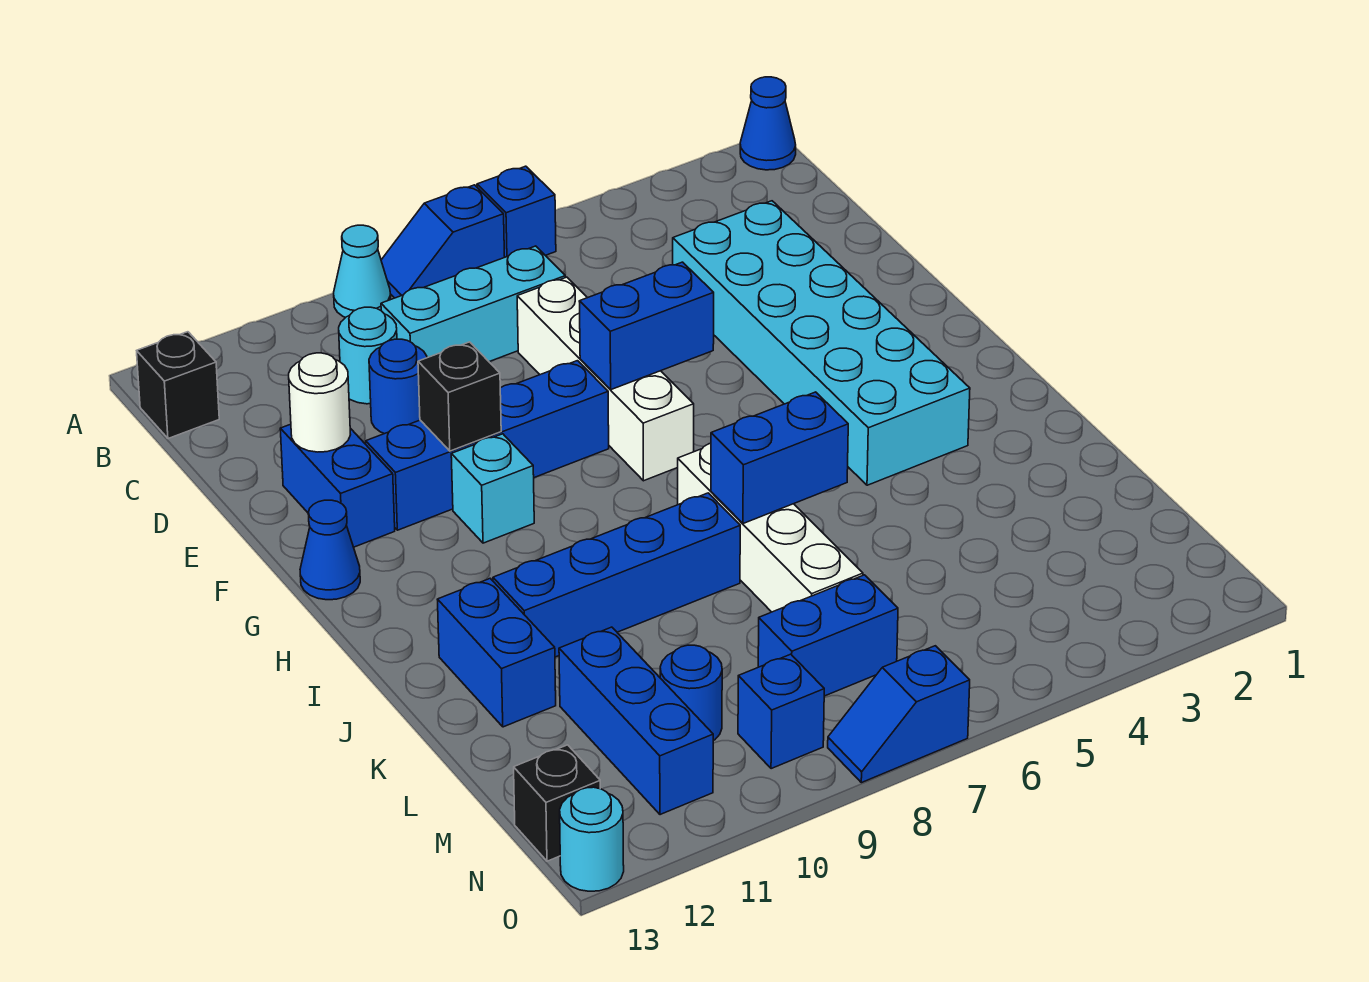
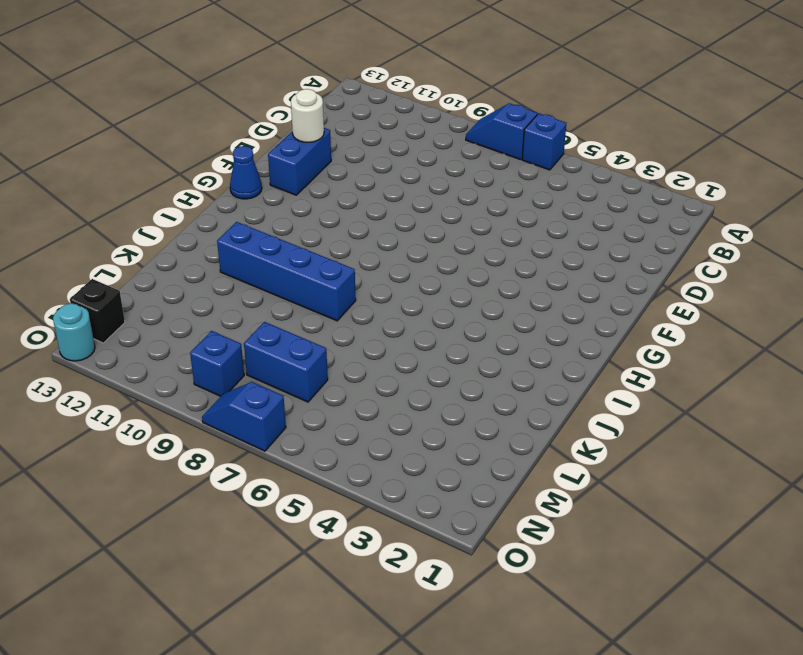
none -> blue 1x1 cone [740,77,796,170]
none -> cyan 1x1 cone [334,225,391,317]
none -> black 1x1 brick [137,332,219,439]

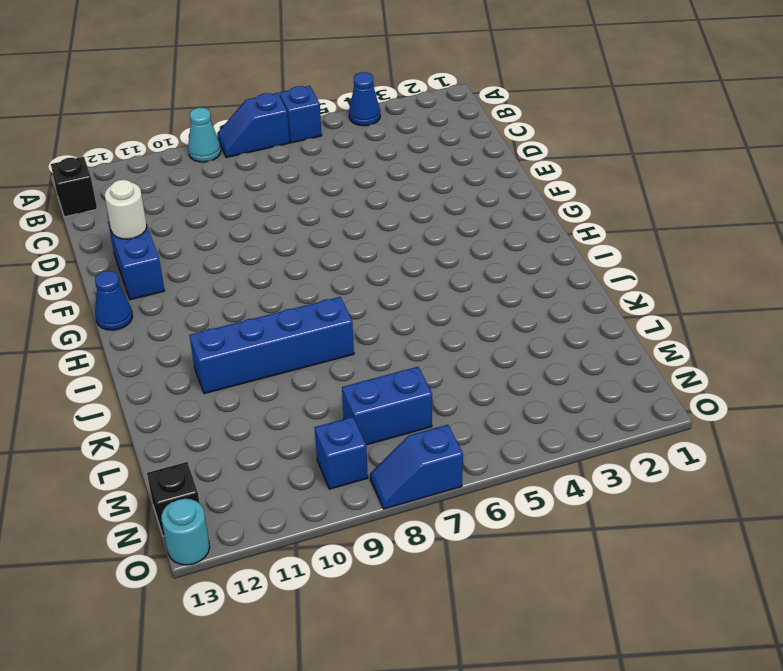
blue 1x1 cone [349,72,380,126] -> blue 1x1 cone moved to [740,77,796,170]
none -> cyan 1x3 brick [381,246,565,362]
none -> cyan 1x1 round brick [339,307,397,404]
none -> cyan 2x6 brick [673,201,970,485]

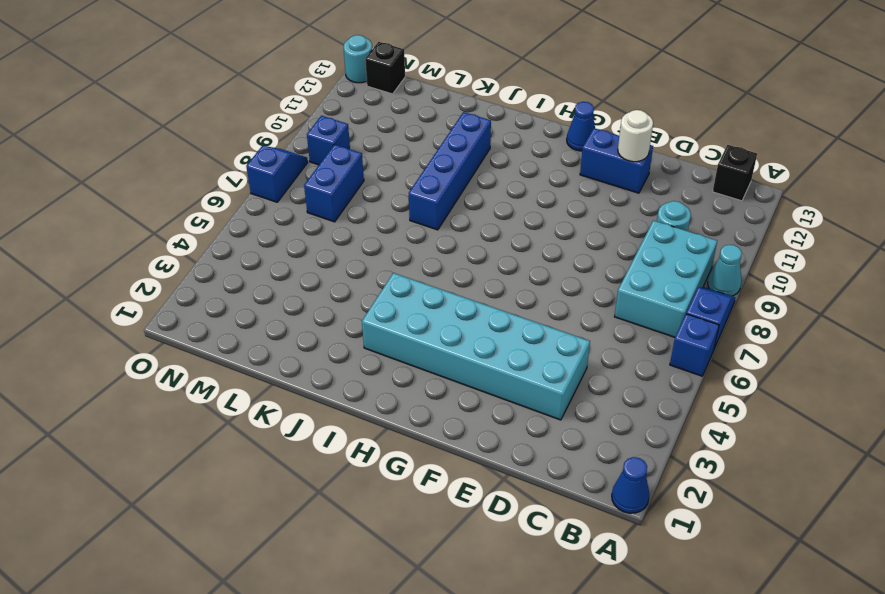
cyan 2x3 brick [615,220,717,337] -> cyan 1x3 brick [381,246,565,362]
none -> white 1x4 brick [517,277,694,481]
none -> blue 1x1 round brick [369,339,427,434]
none -> blue 1x4 brick [366,361,609,530]

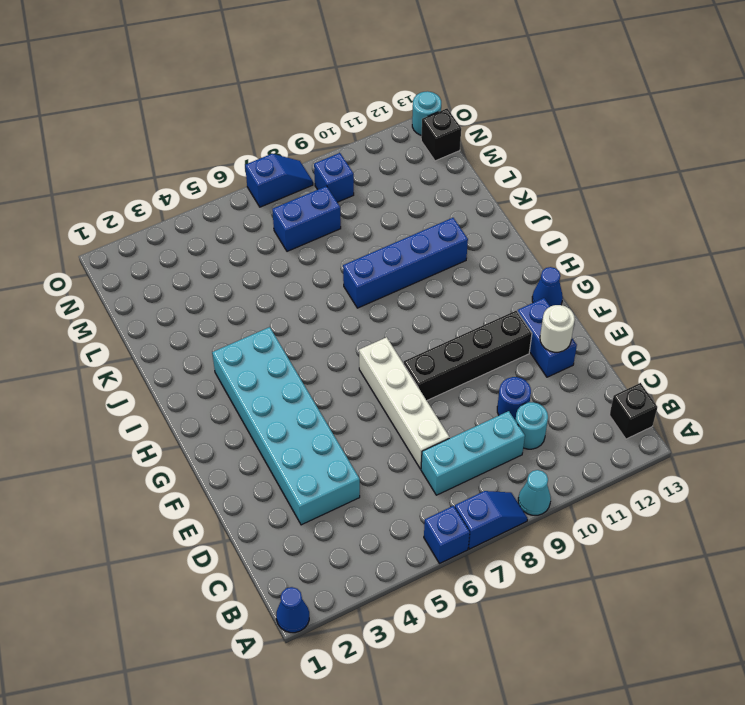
black 1x4 brick [404,311,532,400] -> blue 1x4 brick [366,361,609,530]
none -> cyan 1x1 brick [451,434,534,543]
none -> white 1x4 brick [678,443,863,612]
none -> blue 1x2 brick [437,578,556,727]

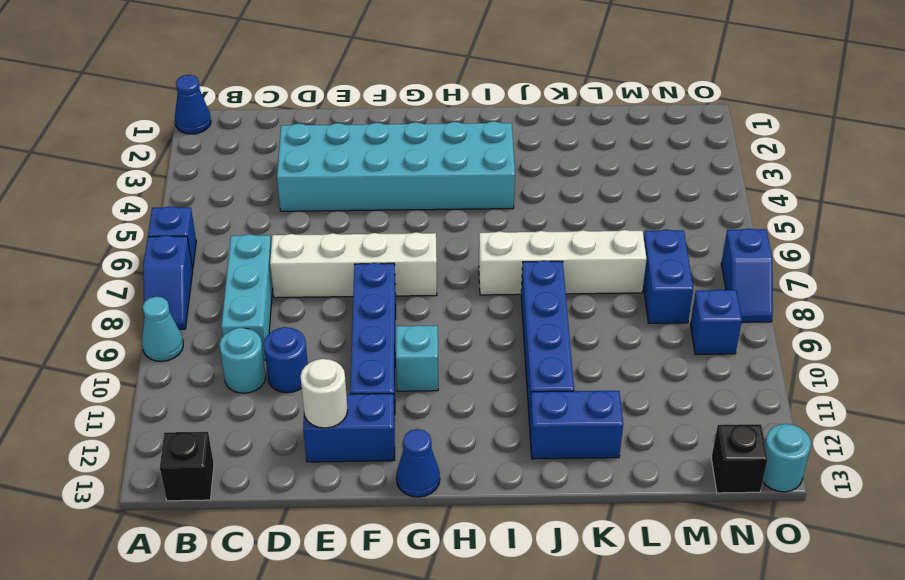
none -> blue 1x3 brick [559,627,713,815]
none -> blue 1x1 round brick [660,645,722,741]
none -> blue 1x2 brick [579,262,714,390]

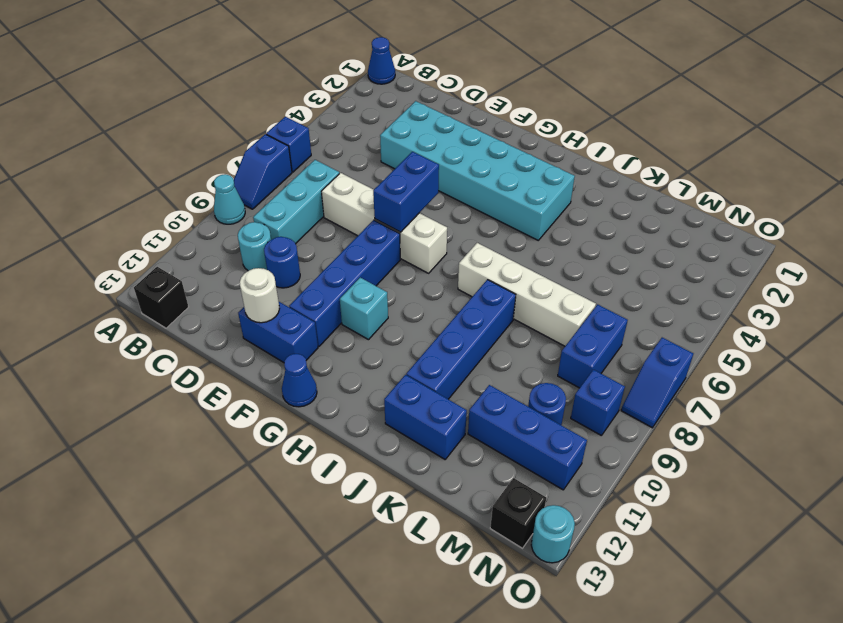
none -> black 1x1 brick [418,342,501,451]
none -> blue 1x2 brick [711,392,848,524]

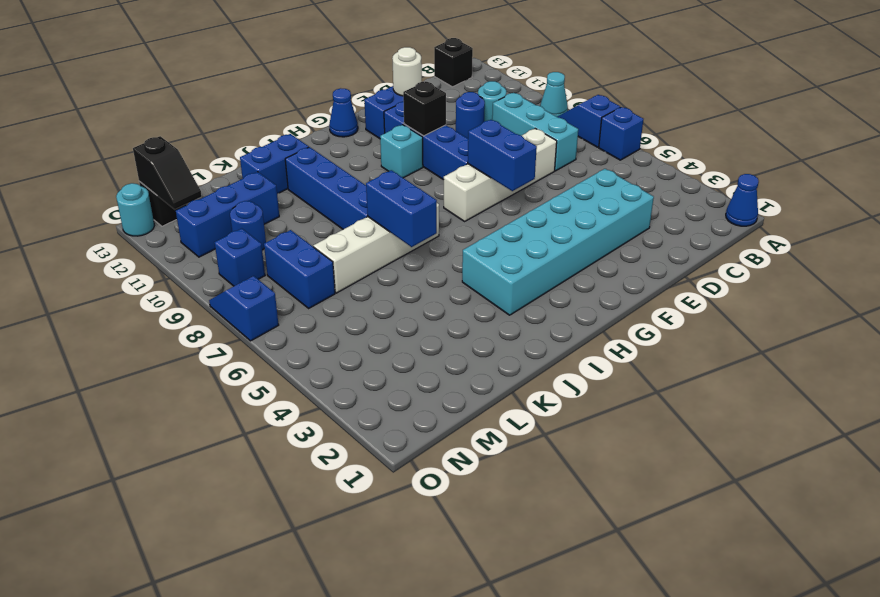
black 1x2 slope [133,136,202,209] -> none

